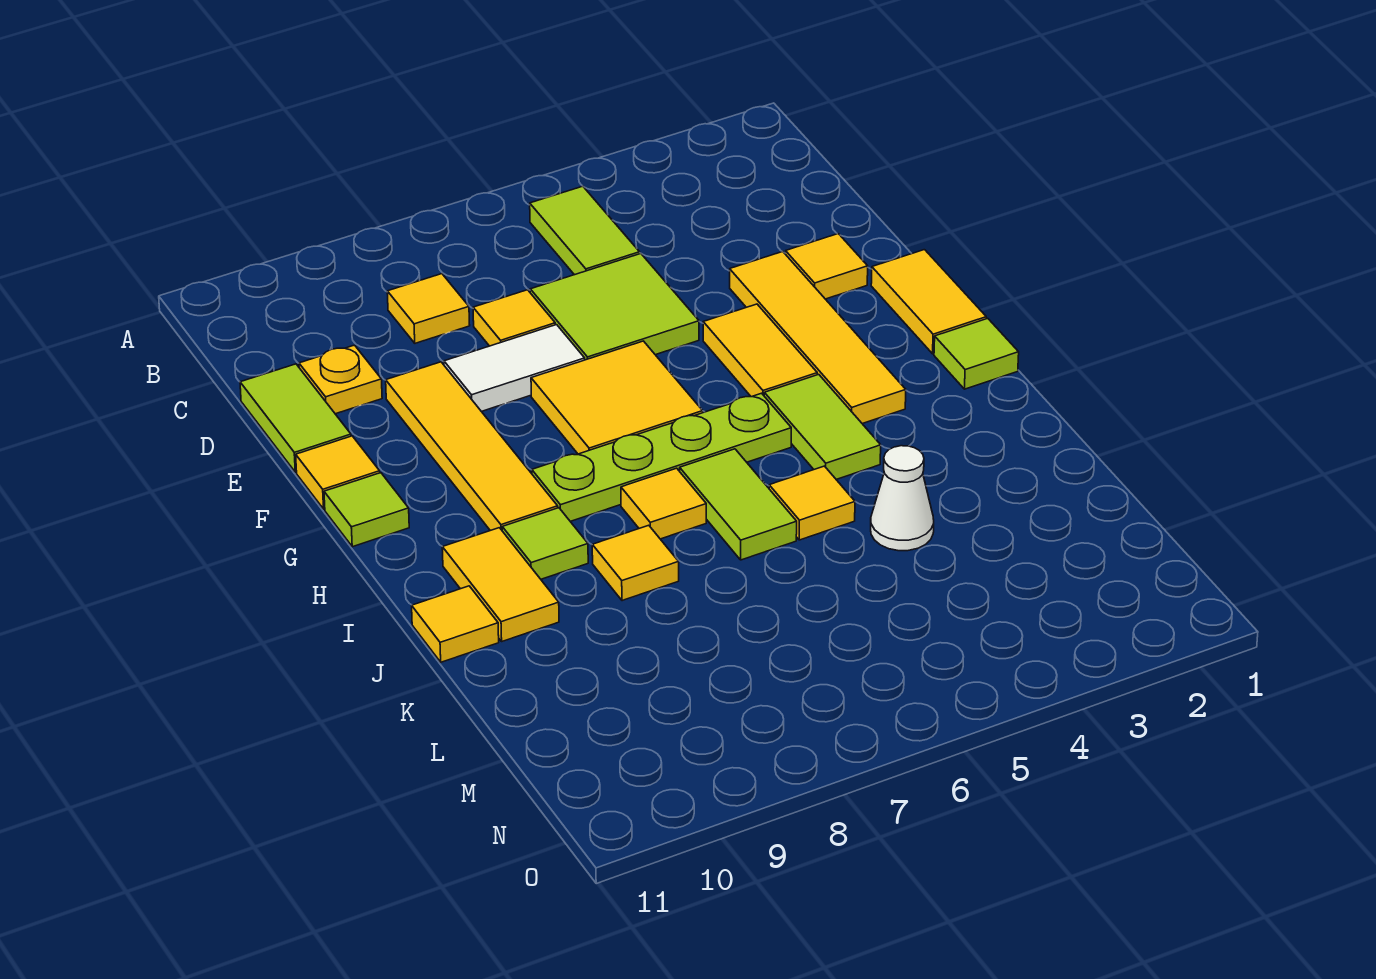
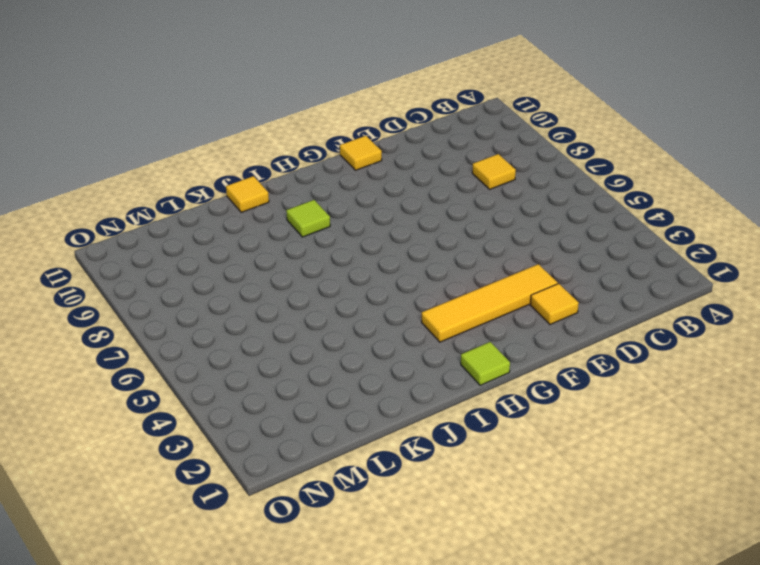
none -> lime 1x2 tile [530,186,640,275]
none -> lime 2x2 tile [530,254,699,360]
none -> yellow 1x1 tile [473,290,555,346]

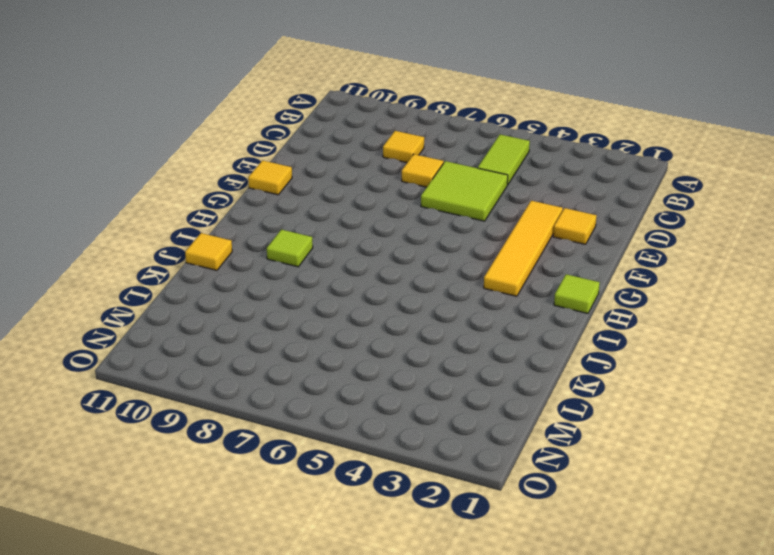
none -> yellow 1x1 plate [299,345,382,414]
none -> lime 1x2 tile [240,364,351,472]
none -> white 1x2 tile [444,325,585,412]

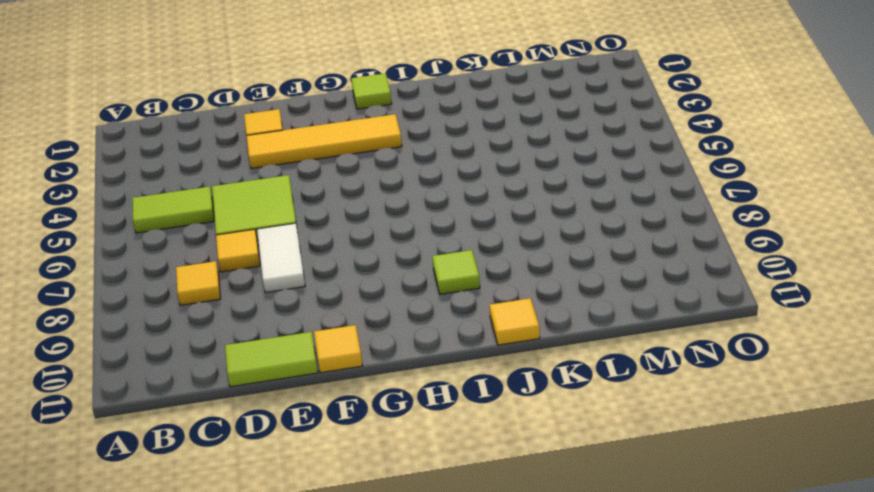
none -> yellow 1x1 plate [299,345,382,414]
none -> yellow 1x4 tile [386,362,558,531]
none -> yellow 1x2 tile [871,250,986,354]

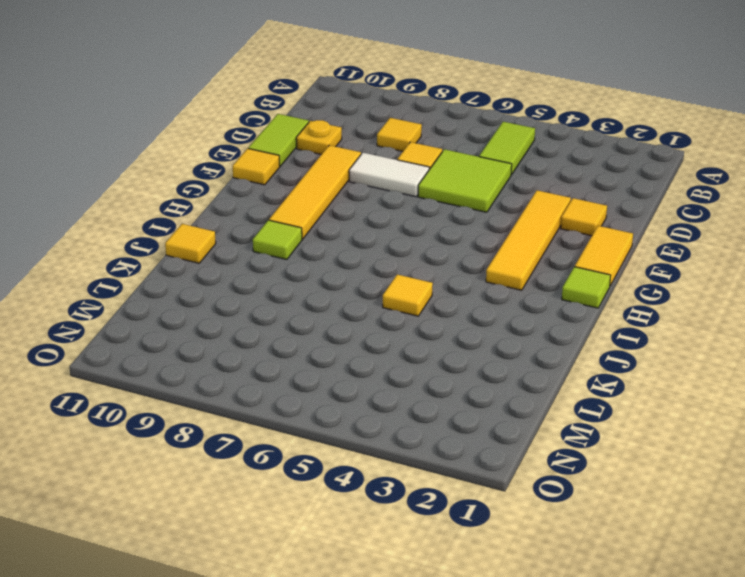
none -> yellow 1x2 tile [703,304,817,397]
none -> yellow 2x2 tile [531,341,703,454]
none -> lime 1x1 tile [324,473,409,547]

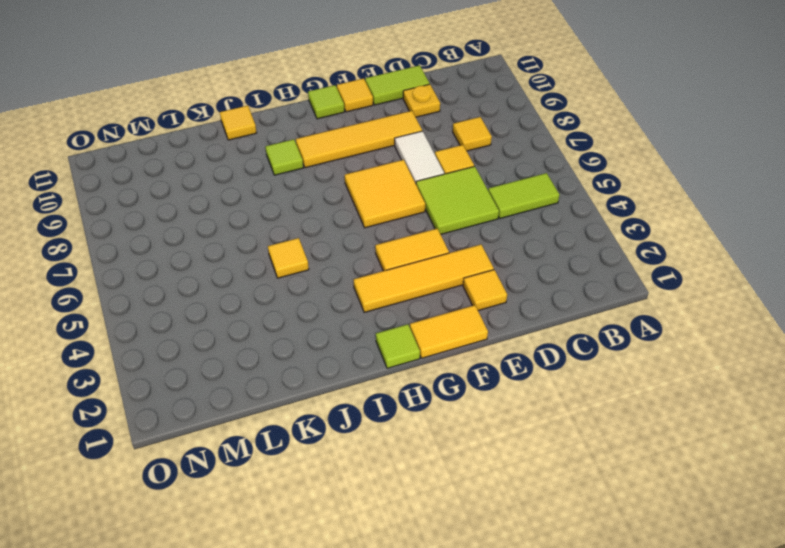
none -> lime 1x2 tile [764,374,881,479]
none -> lime 1x4 plate [532,393,791,521]
none -> lime 1x2 tile [680,449,797,560]

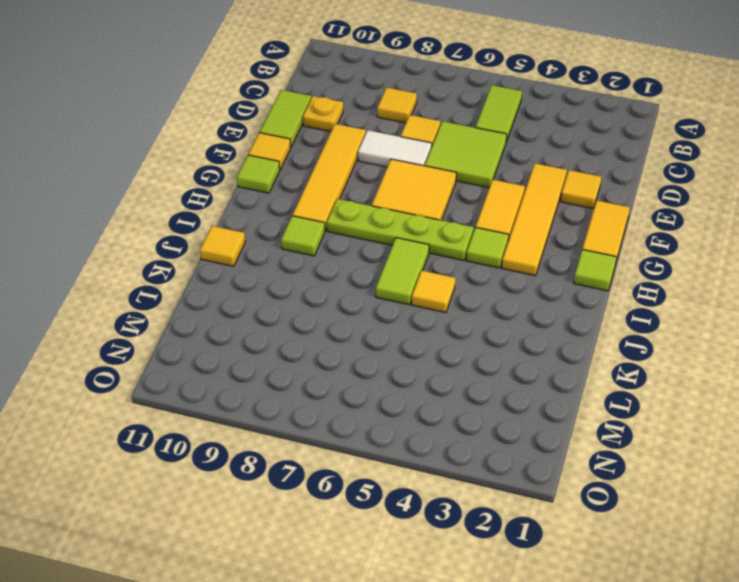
lime 1x1 tile [466,227,509,268] -> lime 1x2 tile [764,374,881,479]
none -> yellow 1x1 tile [621,468,706,539]
none -> yellow 1x2 tile [442,528,559,641]
none -> yellow 1x1 tile [592,525,679,601]

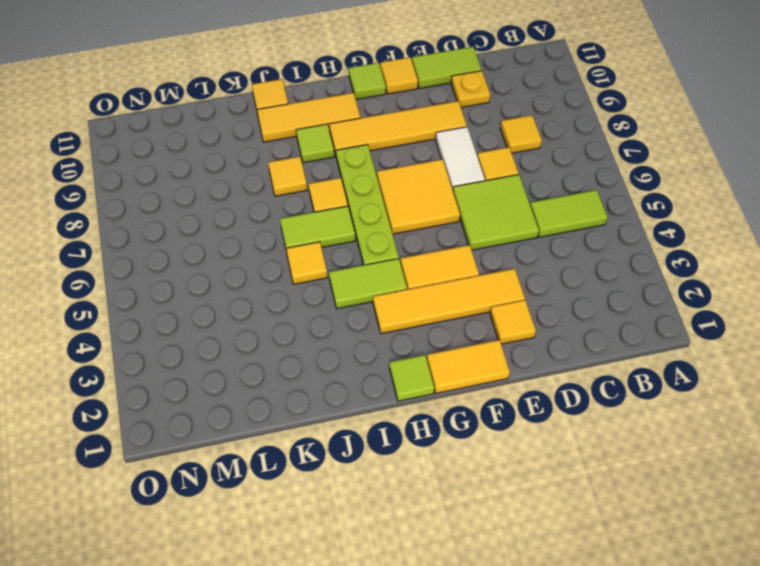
yellow 1x3 tile [257,93,360,142] -> yellow 1x2 tile [442,528,559,641]
none -> white 1x1 cone [871,446,934,551]

